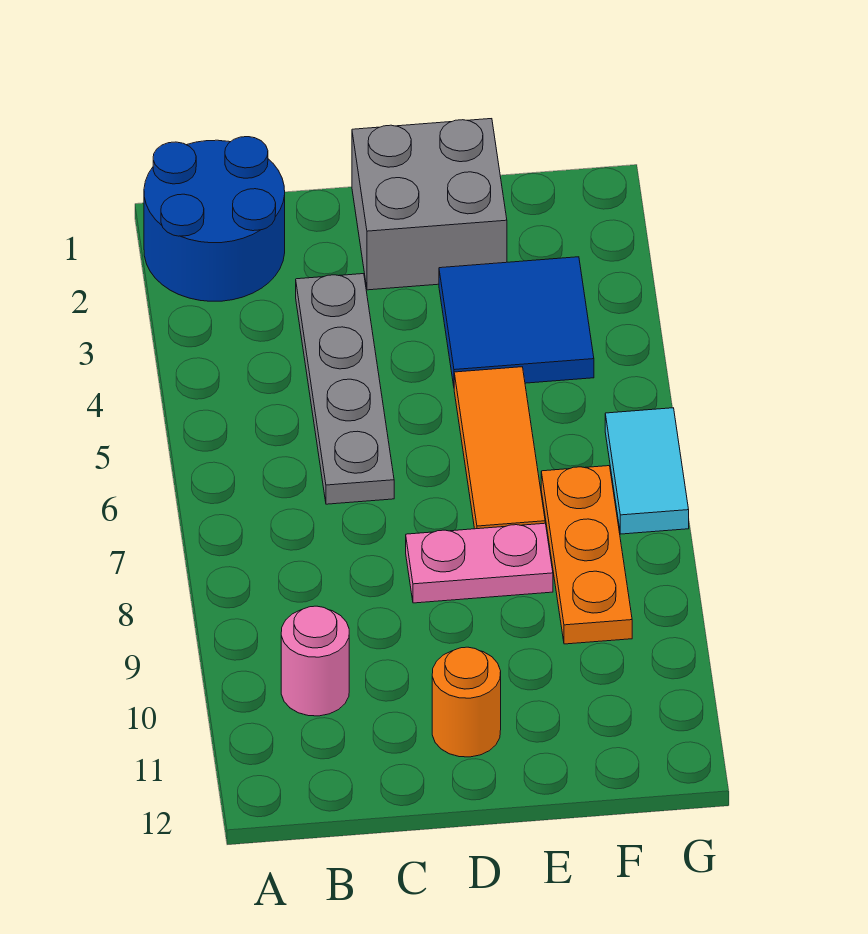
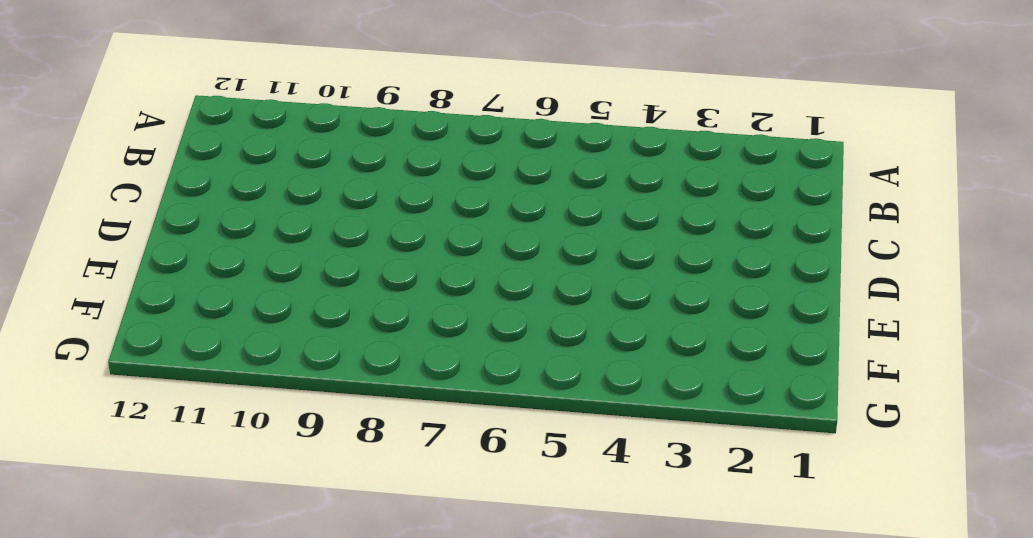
none -> blue 2x2 round brick [144,137,285,301]
none -> pink 1x1 round brick [281,606,349,716]

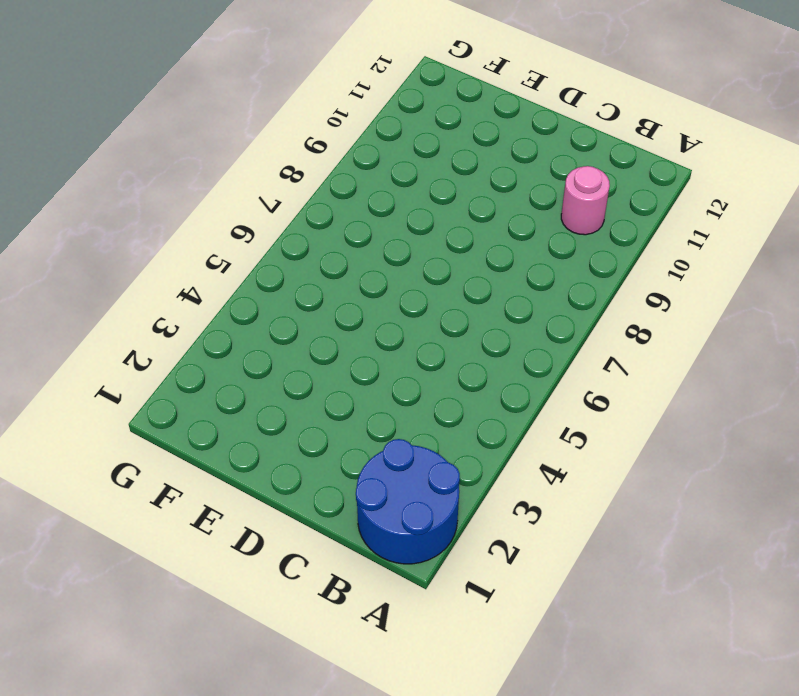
none -> grey 1x4 plate [296,274,394,504]
none -> grey 2x2 brick [352,119,507,290]

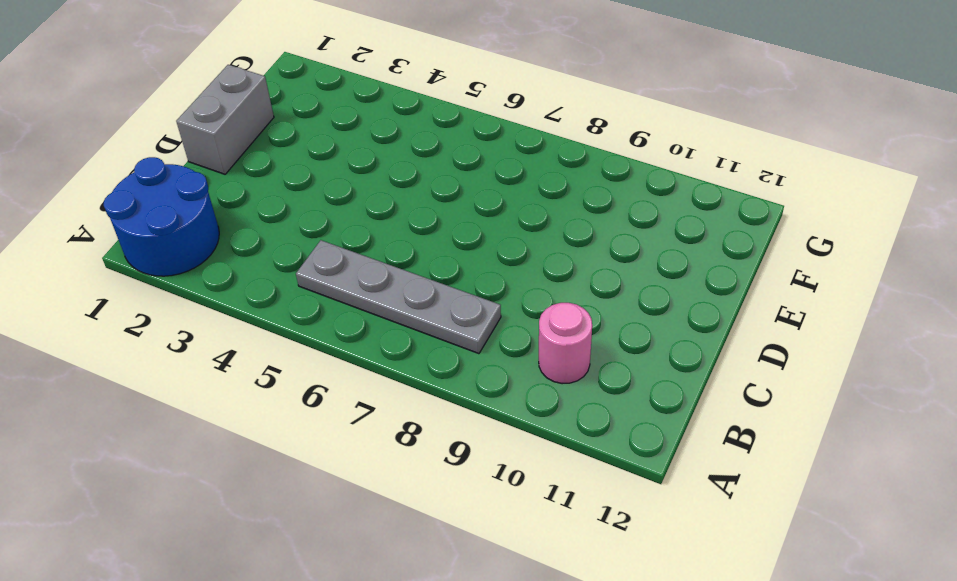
grey 1x4 plate [296,240,501,354] -> grey 1x4 plate moved to [296,274,394,504]
grey 1x2 brick [176,65,274,174] -> grey 2x2 brick [352,119,507,290]
none -> pink 1x2 plate [406,523,553,603]
none -> orange 1x1 round brick [432,647,501,757]

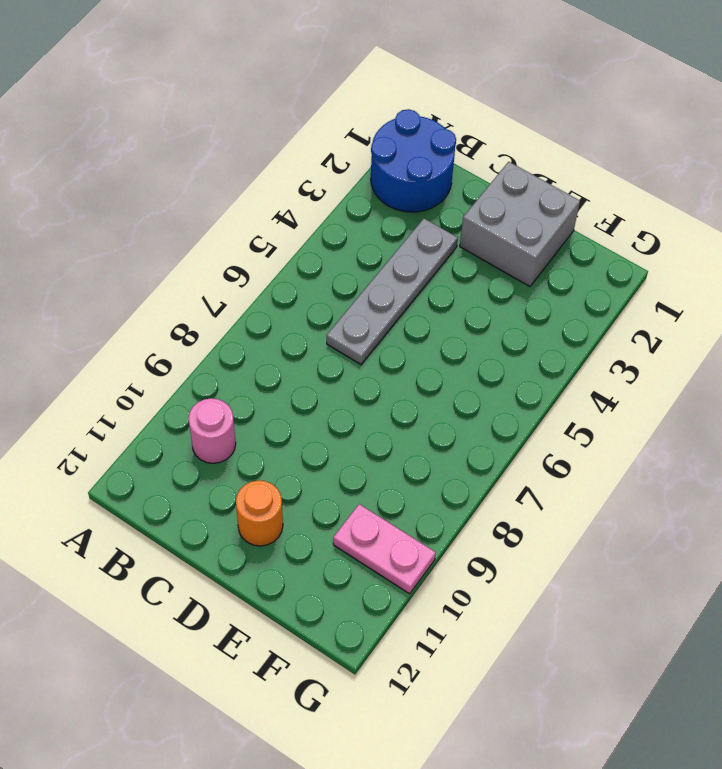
pink 1x2 plate [333,504,436,594] -> pink 1x2 plate moved to [406,523,553,603]
none -> blue 2x2 tile [439,257,594,386]
none -> orange 1x3 tile [454,367,545,529]

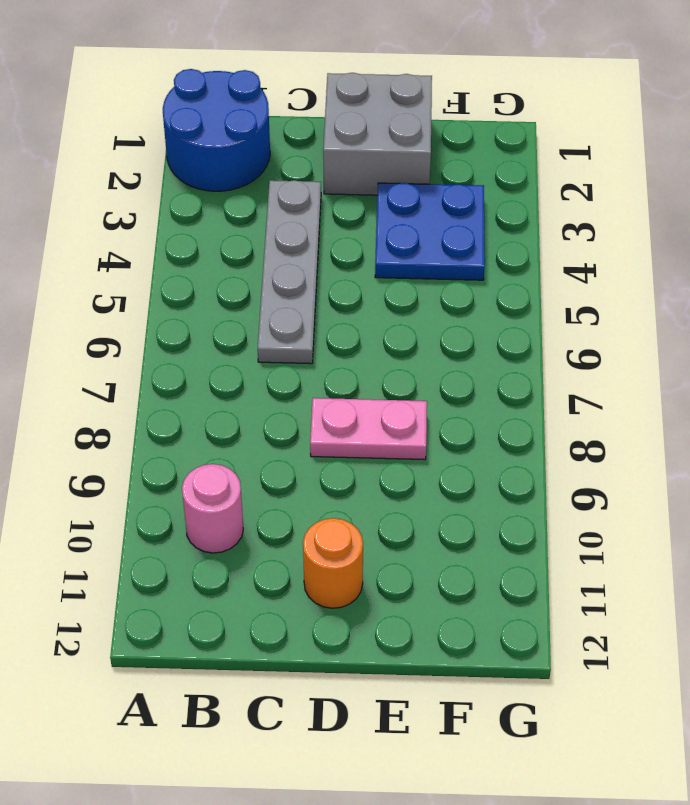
blue 2x2 plate [375,183,485,280] -> blue 2x2 tile [439,257,594,386]
none -> orange 1x3 tile [454,367,545,529]
none -> orange 1x3 plate [541,466,632,644]

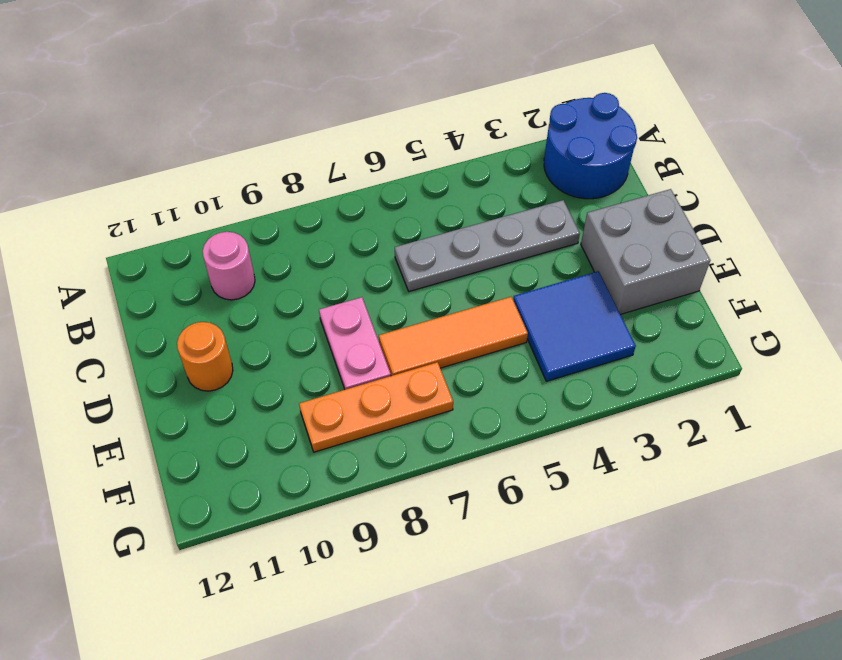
none -> cyan 1x2 tile [605,408,689,534]

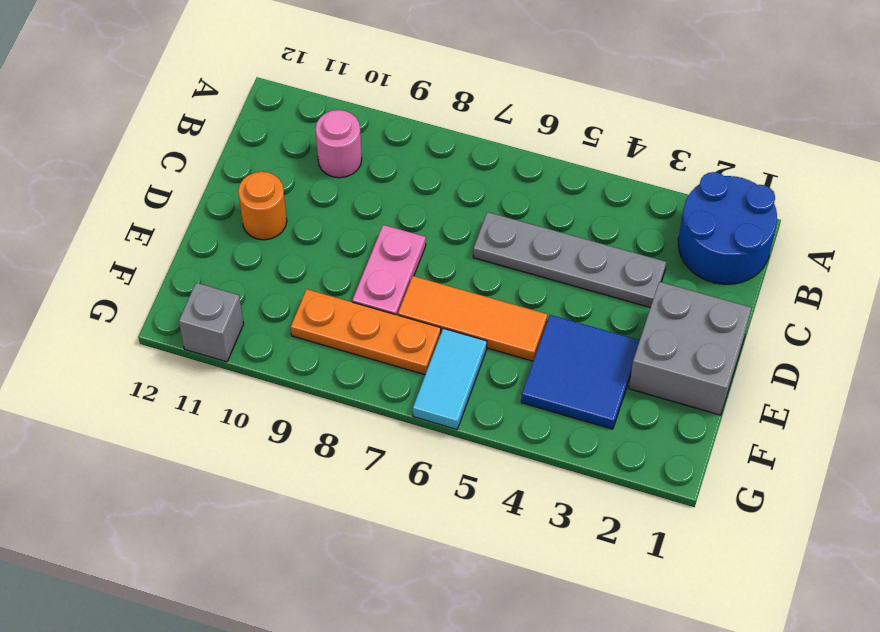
cyan 1x2 tile [413,328,487,429] -> cyan 1x2 tile turned to [605,408,689,534]
grey 1x1 brick [179,283,244,362] -> none

